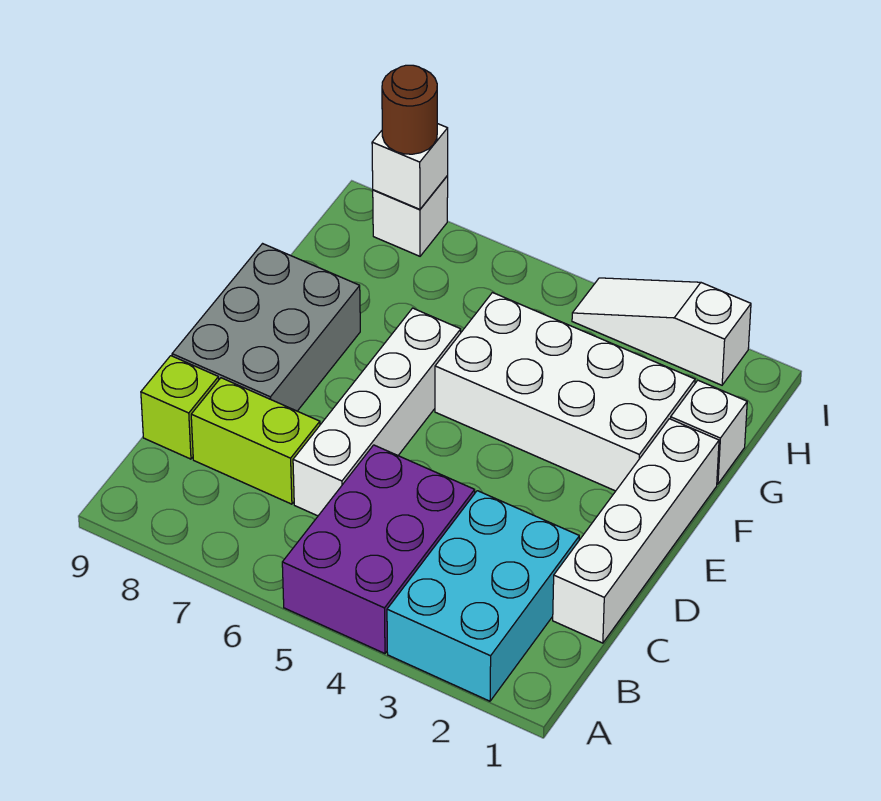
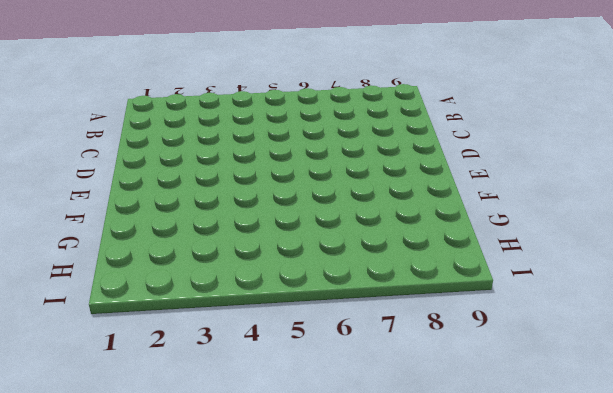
none -> cyan 2x3 brick [387,491,579,701]
none -> purple 2x3 brick [282,445,475,654]
none -> white 1x4 brick [553,419,719,643]

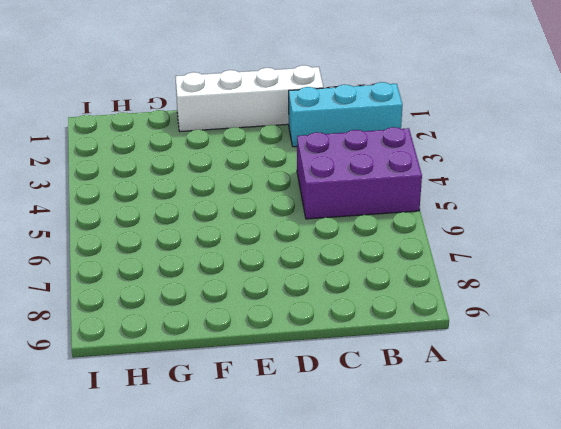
cyan 1x3 brick [289,82,402,147] -> cyan 2x3 brick [387,491,579,701]
none -> white 1x4 brick [293,308,461,516]
none -> lime 1x2 brick [191,378,320,504]
none -> lime 1x1 brick [141,356,219,459]

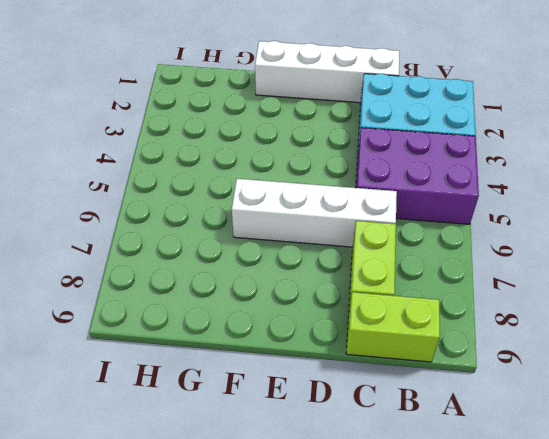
lime 1x2 brick [346,292,440,362] -> lime 1x1 brick [141,356,219,459]
none -> grey 2x3 brick [172,244,360,411]
none -> white 2x4 brick [435,293,695,491]
none -> white 1x1 brick [671,380,747,484]

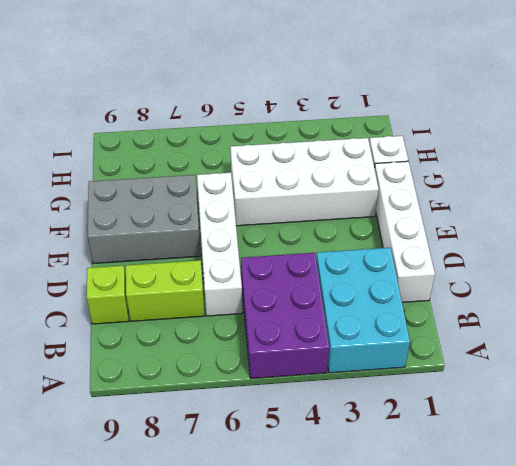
grey 2x3 brick [88,175,201,264] -> grey 2x3 brick turned to [172,244,360,411]
none -> white 1x3 slope [572,278,751,385]
none -> white 1x1 brick [373,176,448,256]
none -> white 1x1 brick [372,124,448,209]

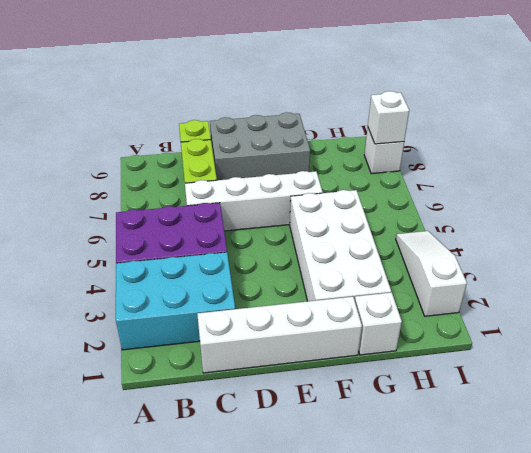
none -> brown 1x1 round brick [382,65,437,154]

